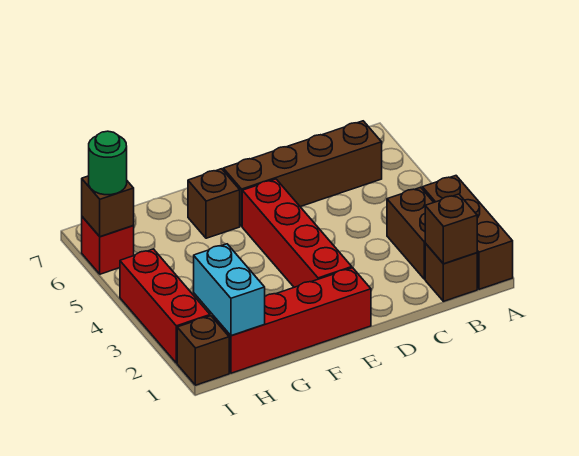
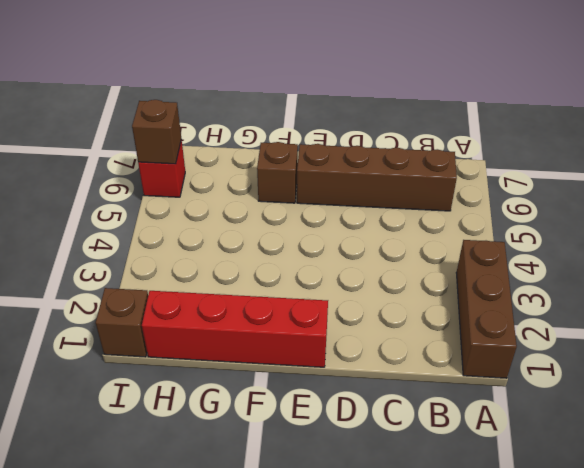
none -> brown 1x1 brick [425,243,477,301]
none -> brown 1x2 brick [387,187,434,279]
none -> red 1x4 brick [242,179,352,287]

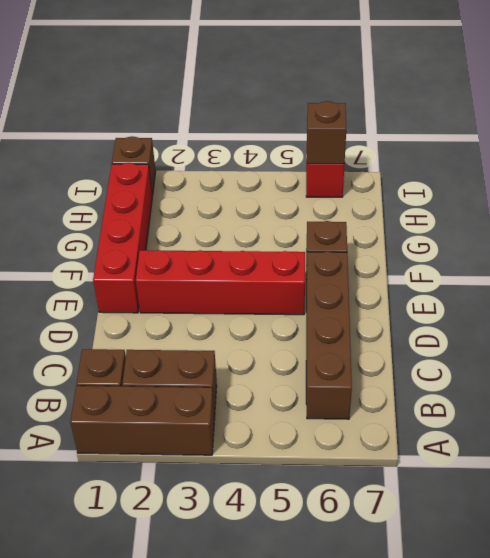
none -> red 1x3 brick [120,249,210,363]
none -> brown 1x1 brick [425,194,477,264]
none -> cyan 1x2 brick [194,244,265,336]

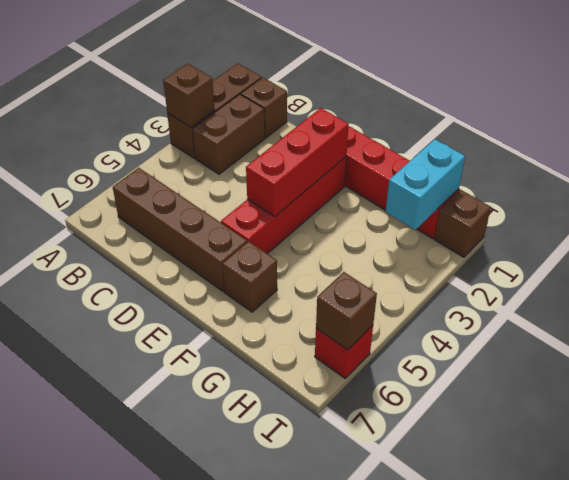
brown 1x1 brick [163,63,215,127] -> brown 1x1 brick moved to [425,194,477,264]
red 1x3 brick [246,108,349,216] -> red 1x3 brick moved to [120,249,210,363]
none -> green 1x1 round brick [89,131,127,195]

